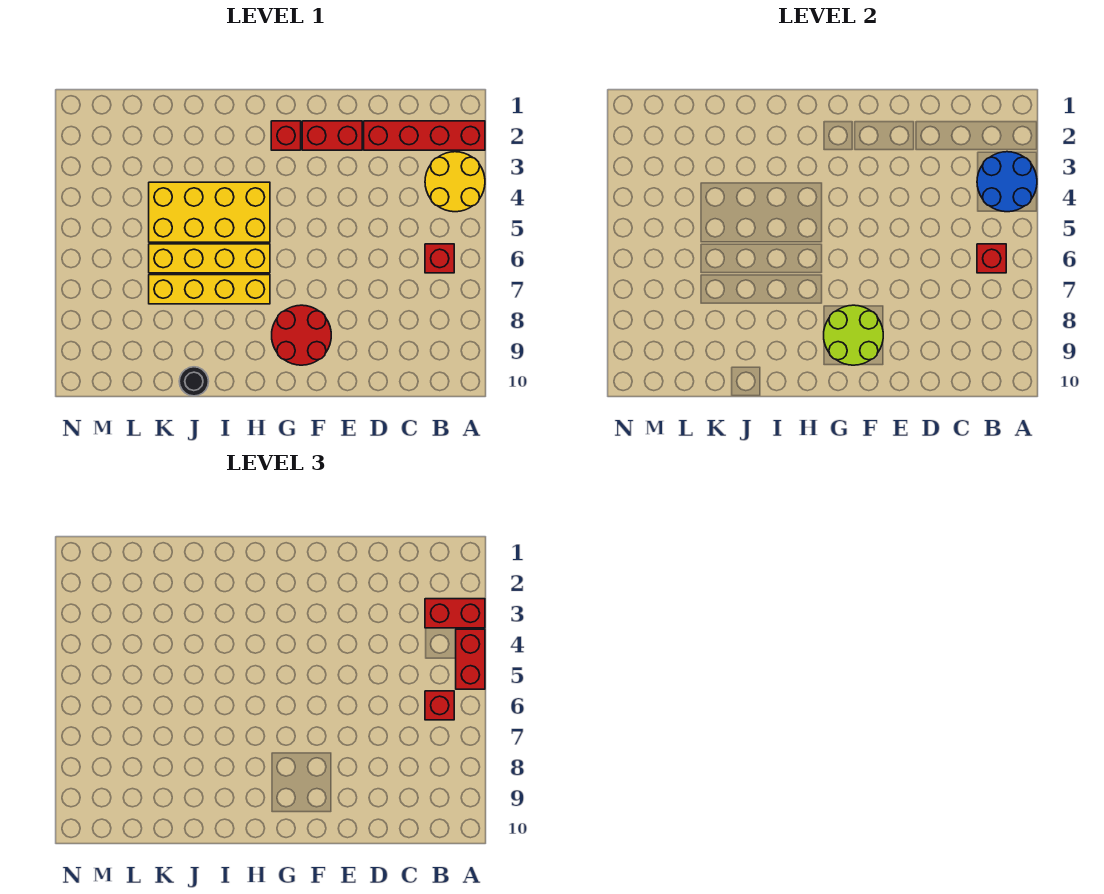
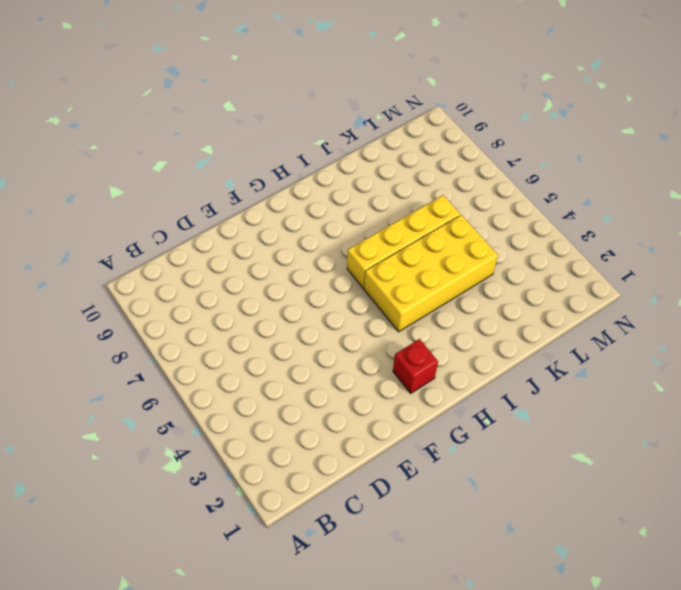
none -> red 1x4 brick [364,121,485,150]
none -> yellow 2x2 round brick [425,152,485,212]
none -> red 1x1 brick [425,244,454,273]

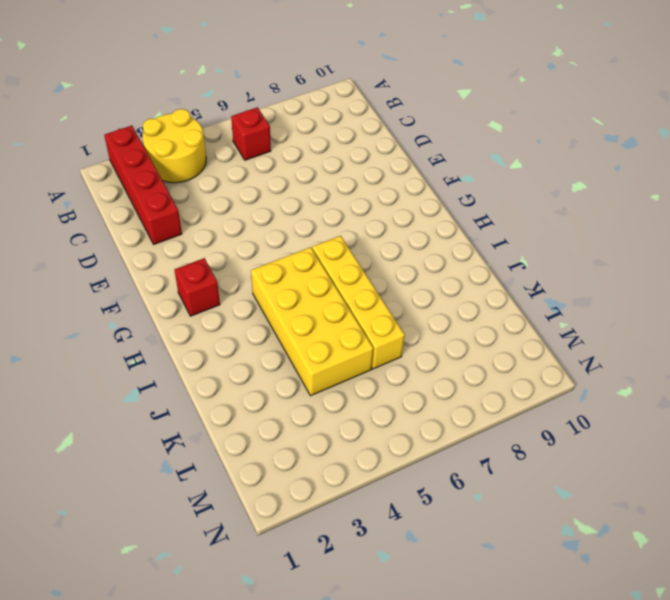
none -> red 1x2 brick [302,121,362,150]
none -> red 2x2 round brick [272,305,331,365]
none -> yellow 1x4 brick [149,275,270,304]

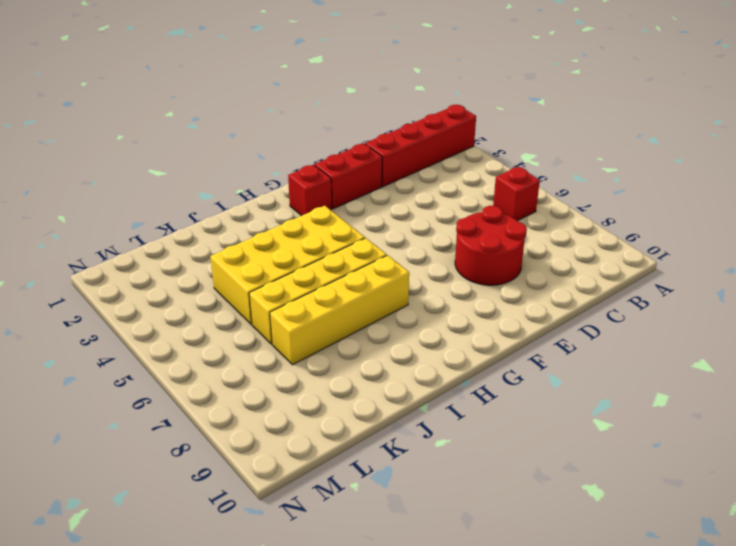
red 2x2 round brick [455,206,527,285] -> red 2x2 round brick moved to [272,305,331,365]
none -> yellow 2x2 round brick [425,152,485,212]
none -> black 1x1 round brick [179,367,209,396]
none -> blue 2x2 round brick [977,152,1037,212]

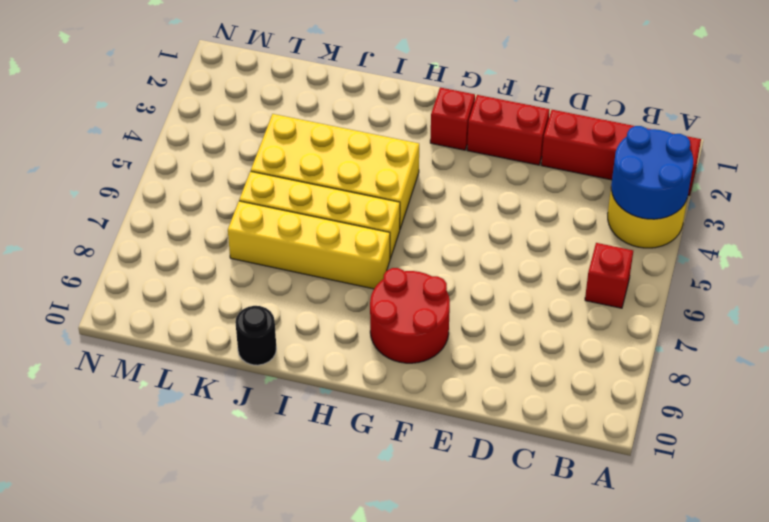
none -> red 1x1 brick [977,244,1006,273]
none -> lime 2x2 round brick [824,305,883,365]
none -> red 1x2 brick [425,599,485,628]

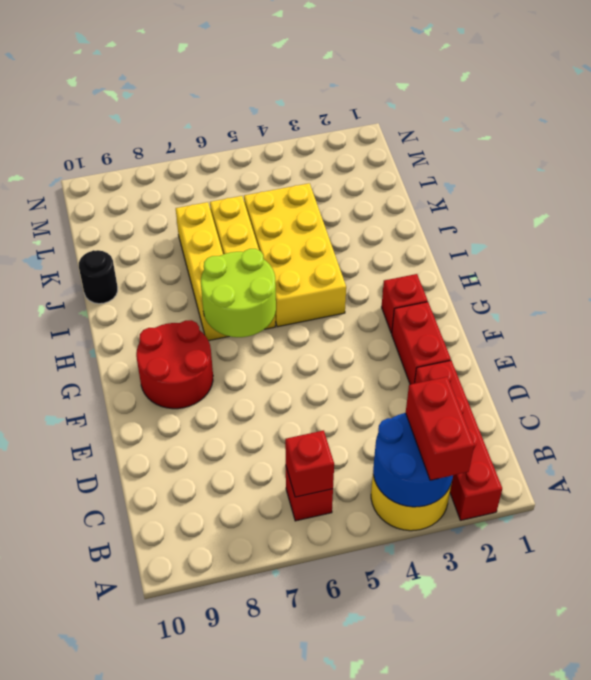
lime 2x2 round brick [201,249,276,337] -> lime 2x2 round brick moved to [824,305,883,365]
none -> red 1x2 brick [456,629,485,689]
none -> red 1x1 brick [425,691,454,720]

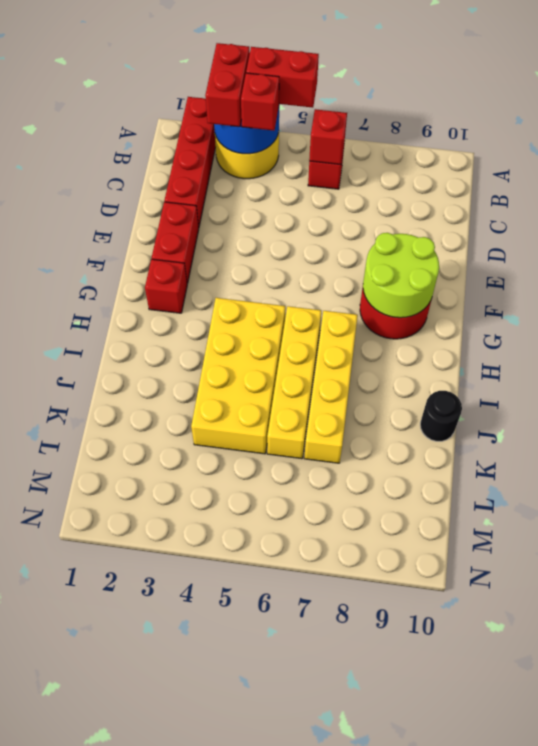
red 1x1 brick [241,73,279,131] -> red 1x1 brick moved to [425,691,454,720]

